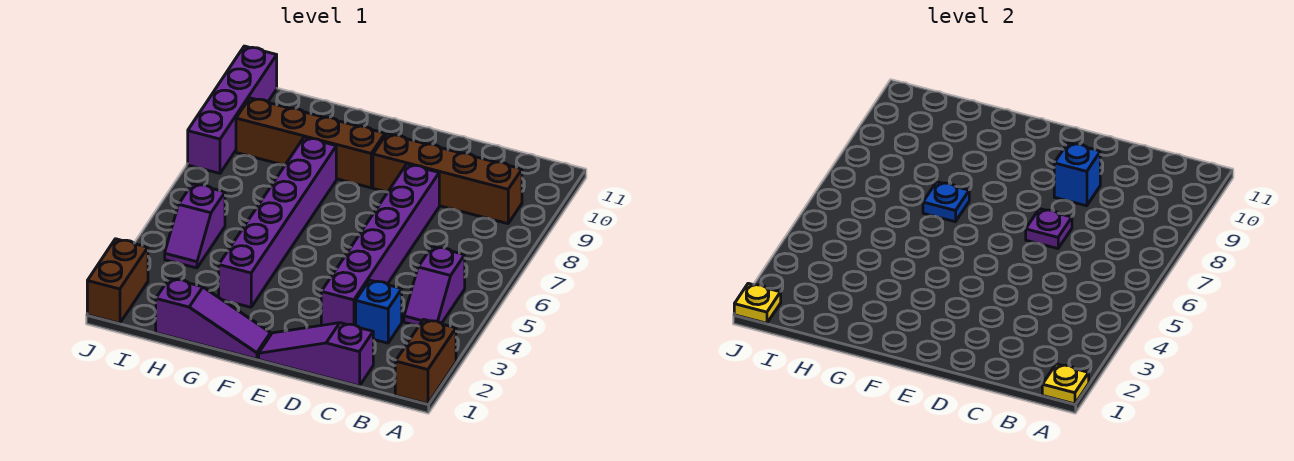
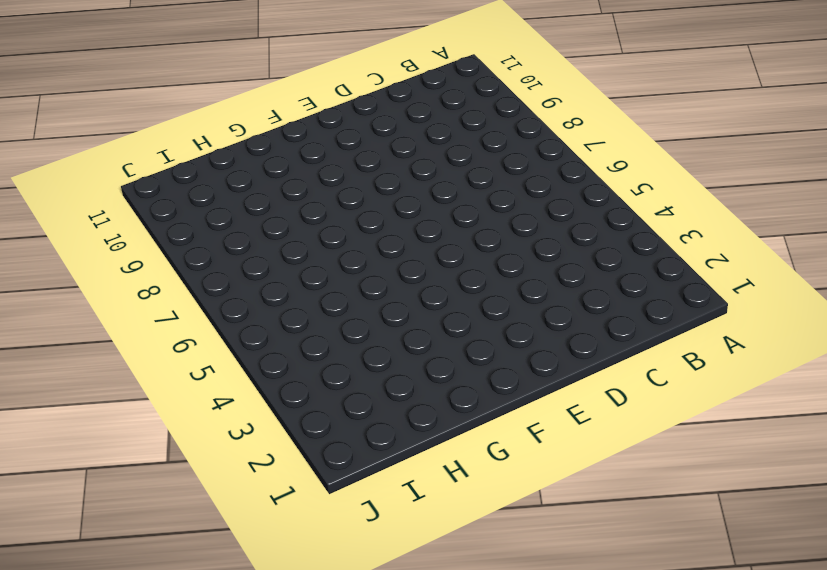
none -> brown 1x2 brick [395,319,456,404]
none -> purple 1x2 slope [404,246,465,326]
none -> brown 1x4 brick [373,134,522,224]

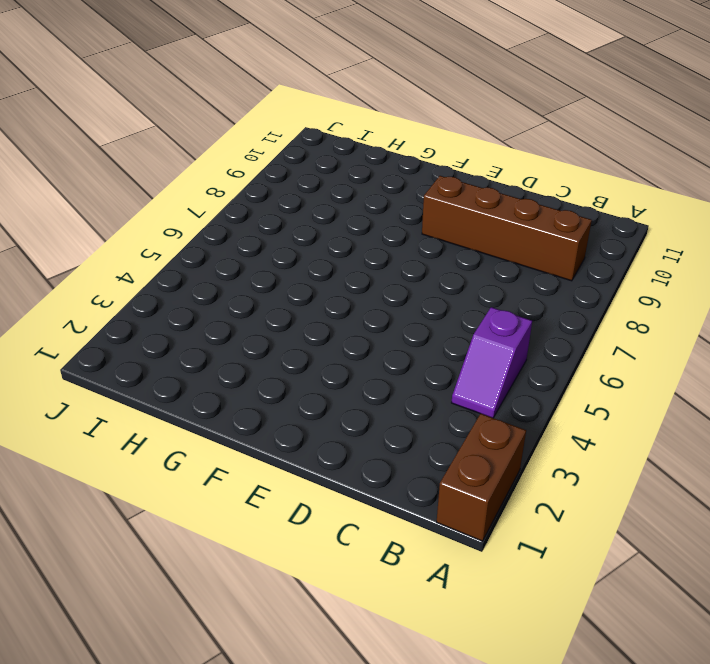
none -> purple 1x3 slope [259,323,373,386]
none -> blue 1x1 brick [356,280,402,343]
none -> purple 1x6 brick [321,164,439,325]

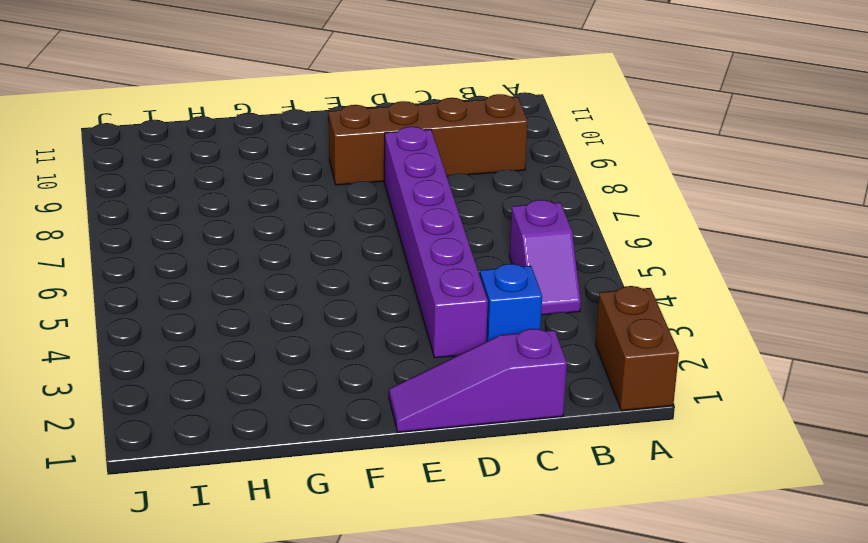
none -> purple 1x3 slope [156,278,271,359]
none -> brown 1x4 brick [236,98,385,188]
none -> purple 1x6 brick [219,137,336,307]

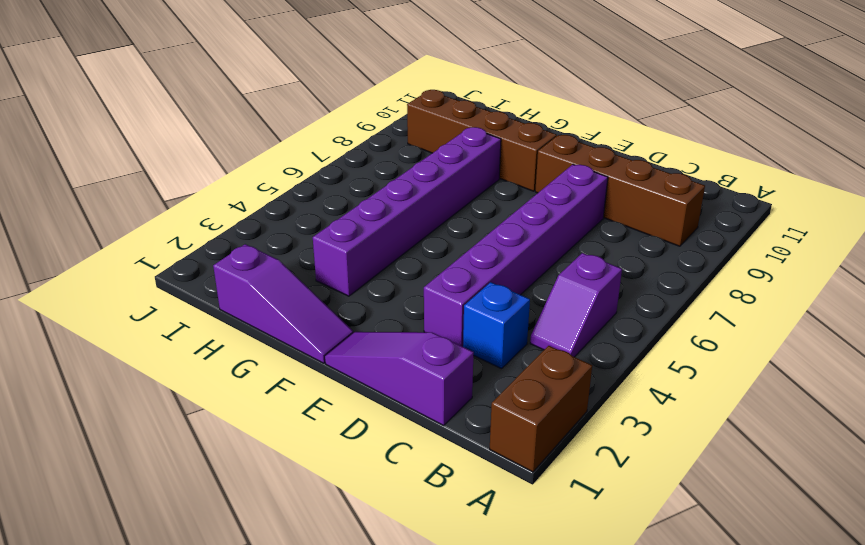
none -> purple 1x2 slope [165,184,225,268]
none -> brown 1x2 brick [87,239,148,323]
none -> purple 1x4 brick [188,46,277,173]

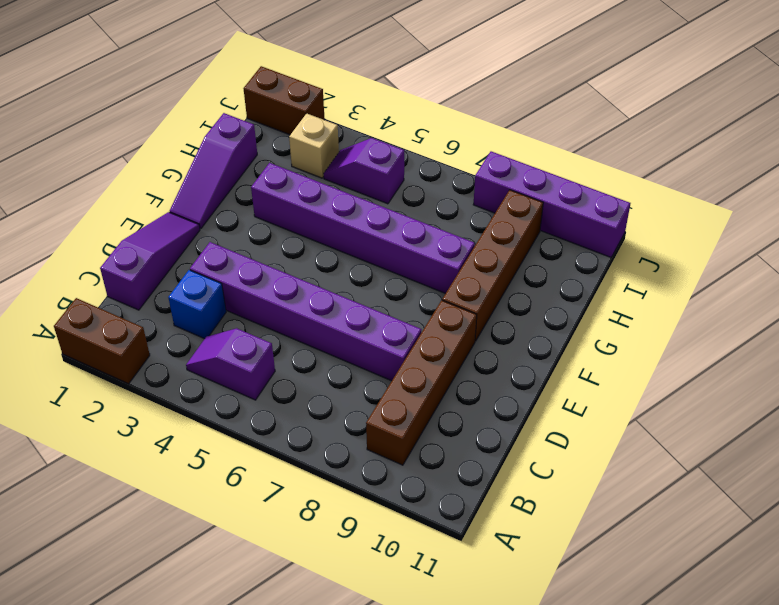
tan 1x1 brick [289,113,339,178] -> none
none -> yellow 1x1 plate [1042,364,1089,404]
none -> purple 1x1 plate [1026,209,1072,249]
none -> blue 1x1 brick [1054,143,1100,206]

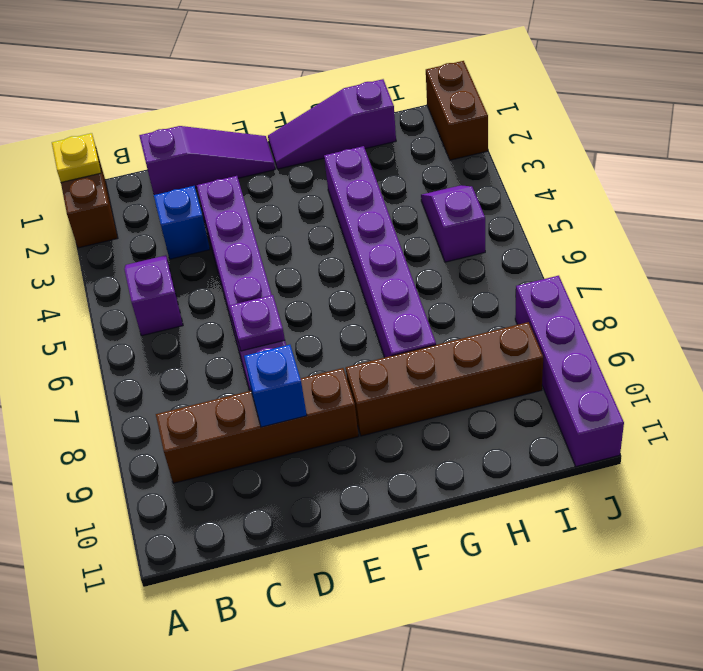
none -> blue 1x1 plate [923,182,969,222]
none -> yellow 1x1 plate [734,283,781,323]

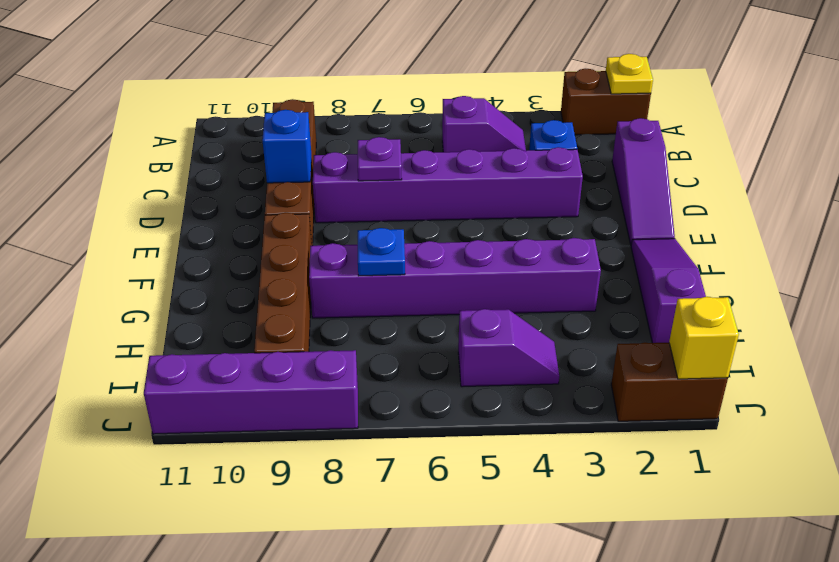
yellow 1x1 brick [669,297,739,379] -> yellow 1x1 plate [734,283,781,323]

